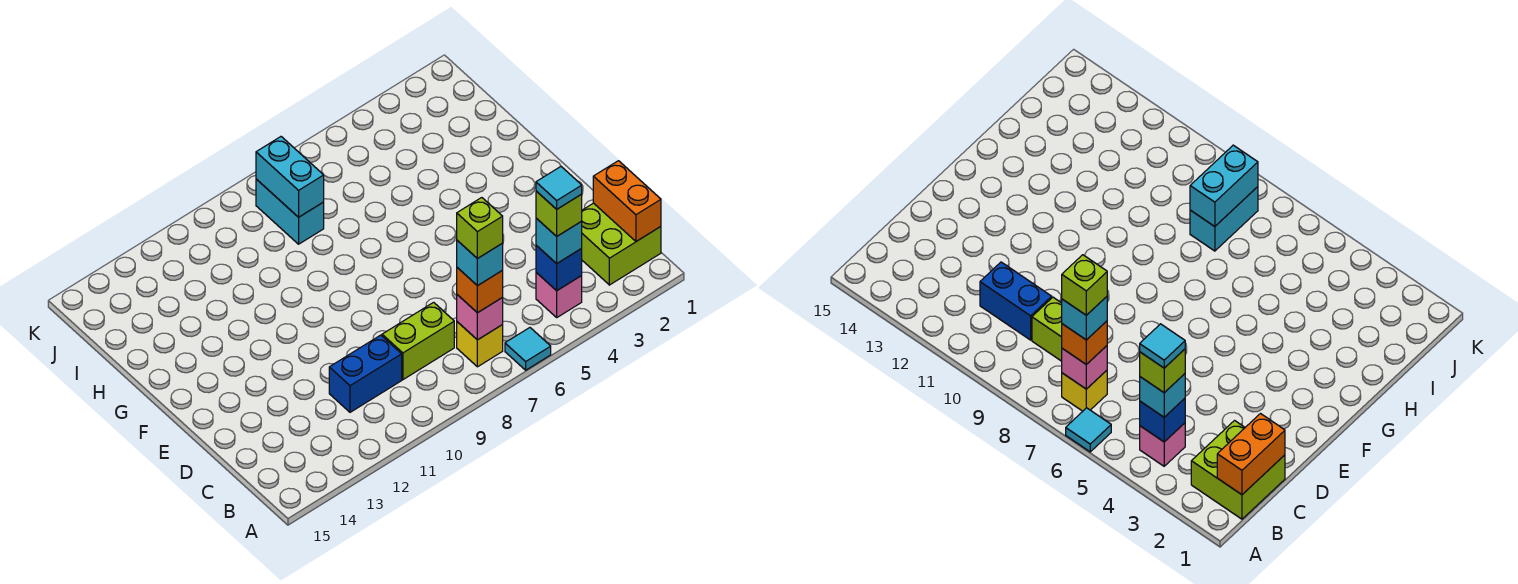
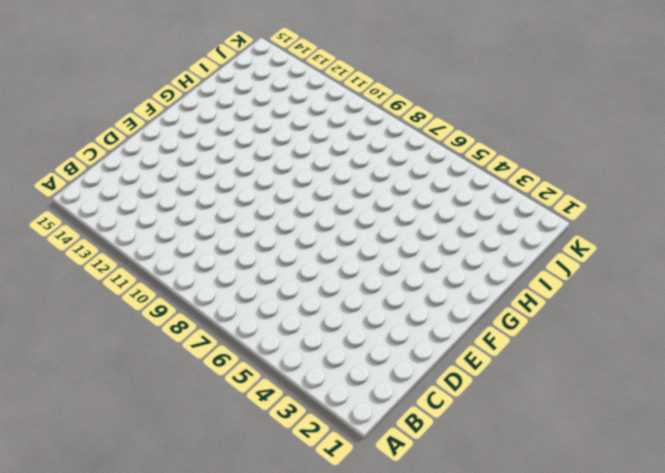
none -> cyan 1x1 tile [505,328,551,370]
none -> lime 2x2 brick [581,203,661,285]
none -> pink 1x1 brick [536,272,582,317]

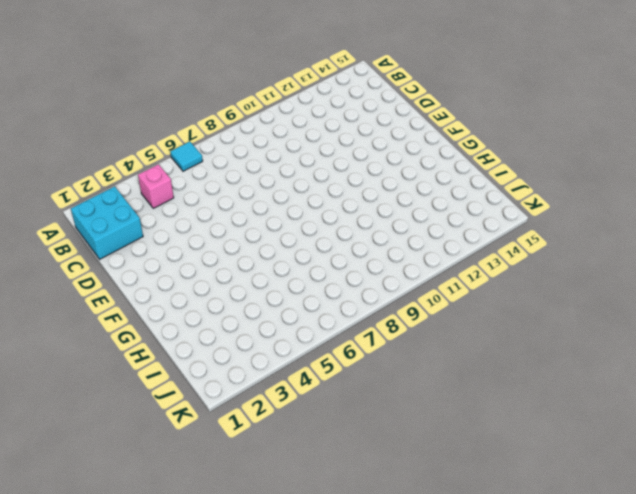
cyan 2x2 brick [71,186,143,259] -> lime 2x2 brick [581,203,661,285]
none -> yellow 1x1 brick [457,322,503,367]
none -> lime 1x2 brick [382,302,454,380]
none -> blue 1x2 brick [329,335,402,412]

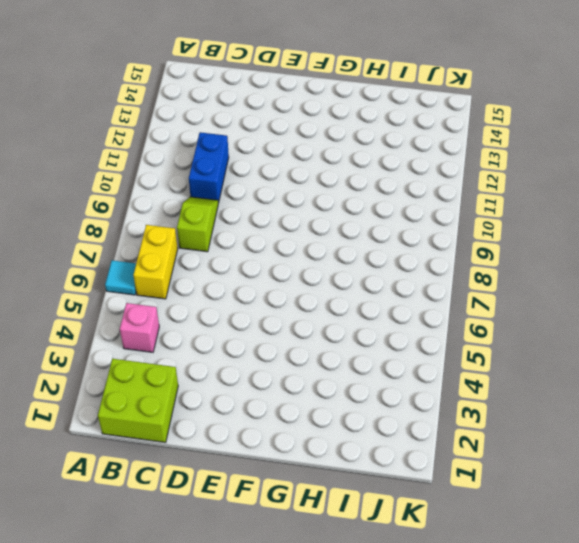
yellow 1x2 brick [133,225,178,299] -> yellow 1x1 brick [457,322,503,367]
lime 1x2 slope [177,197,218,252] -> lime 1x2 brick [382,302,454,380]
none -> cyan 1x2 brick [256,179,324,244]
none -> orange 1x2 brick [593,161,661,241]
none -> blue 1x1 brick [536,245,582,291]

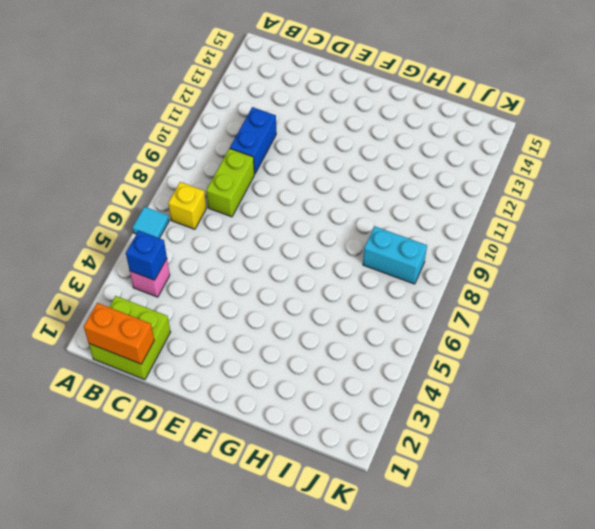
none -> pink 1x1 brick [457,295,503,340]
none -> cyan 1x2 brick [256,137,324,217]
none -> cyan 1x1 brick [536,218,582,264]

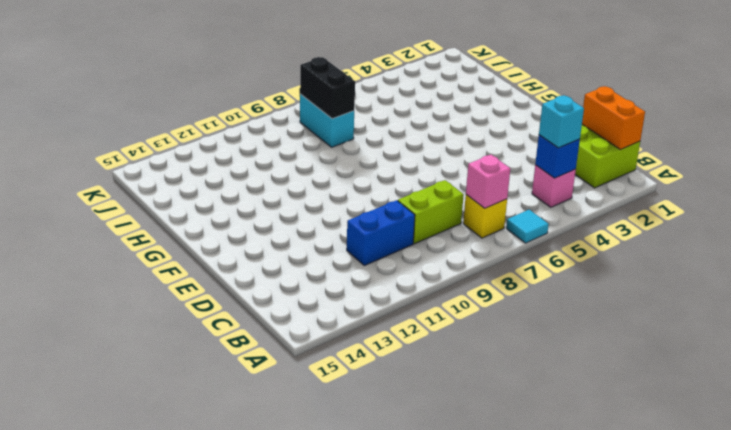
black 1x2 brick [300,57,355,119] -> cyan 1x2 brick [256,137,324,217]
none -> orange 1x1 brick [457,268,503,313]
none -> lime 1x1 brick [536,191,582,236]
none -> cyan 1x1 brick [457,240,503,286]

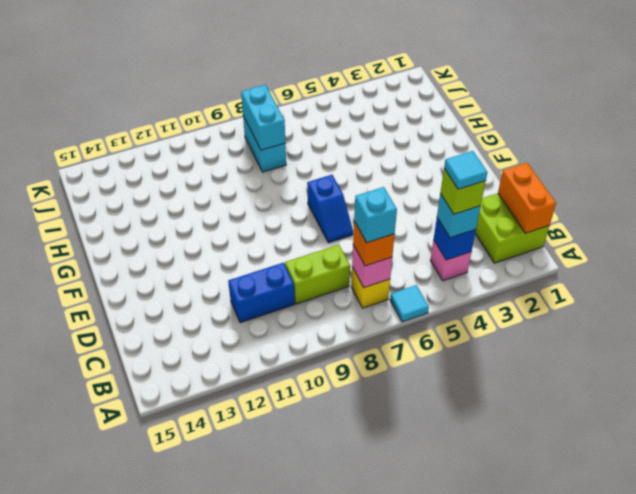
blue 1x2 slope [307,175,353,243] -> none
none -> lime 1x1 brick [457,198,503,259]

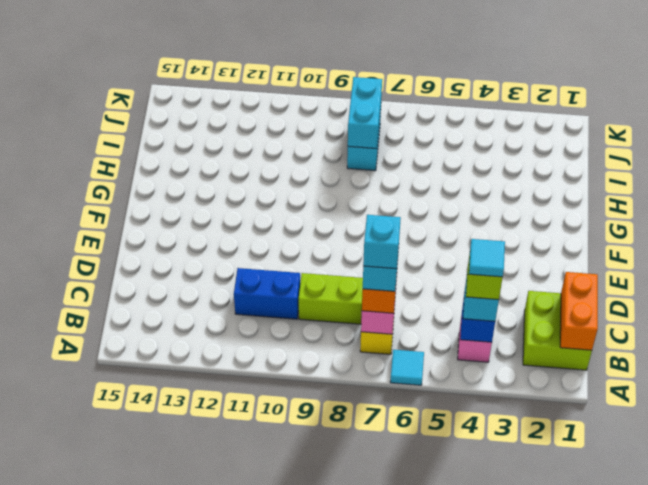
cyan 1x1 brick [363,215,401,269] -> lime 1x1 brick [457,198,503,259]

